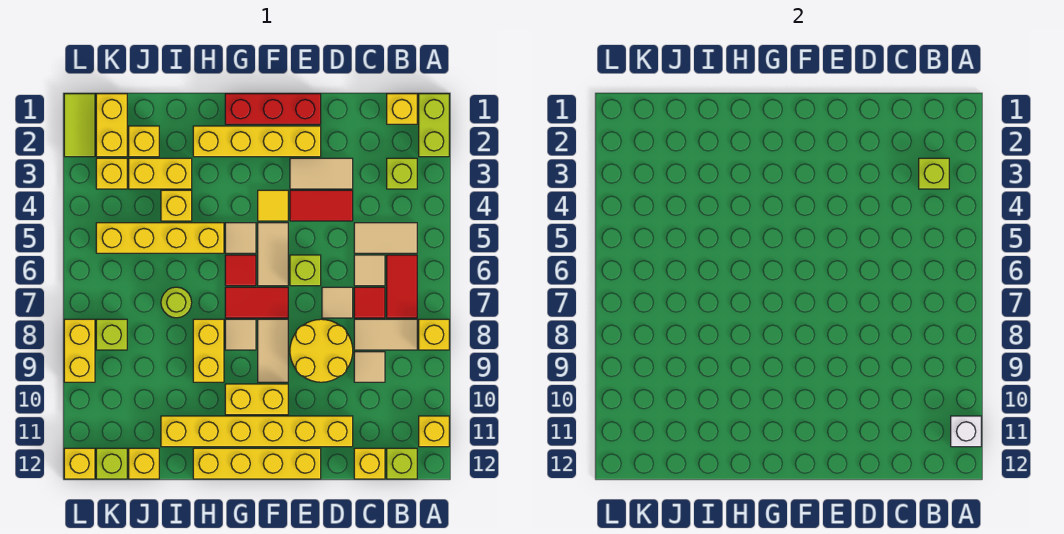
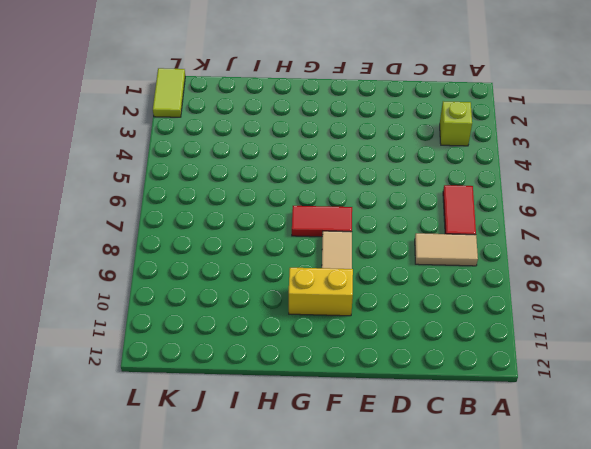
none -> lime 1x2 brick [419,94,449,157]
none -> yellow 1x1 brick [419,319,449,350]
none -> yellow 1x1 brick [419,416,449,447]
none -> yellow 1x1 brick [387,94,417,124]

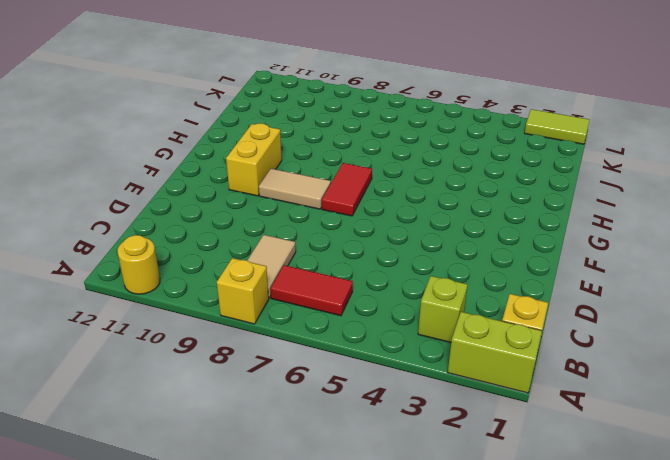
yellow 1x1 round brick [118,235,160,294] -> yellow 1x1 brick [419,416,449,447]
none -> tan 1x2 tile [354,223,417,253]
none -> lime 1x1 brick [387,448,417,479]
none -> tan 1x1 tile [354,255,385,286]
none -> red 1x1 tile [354,287,385,318]

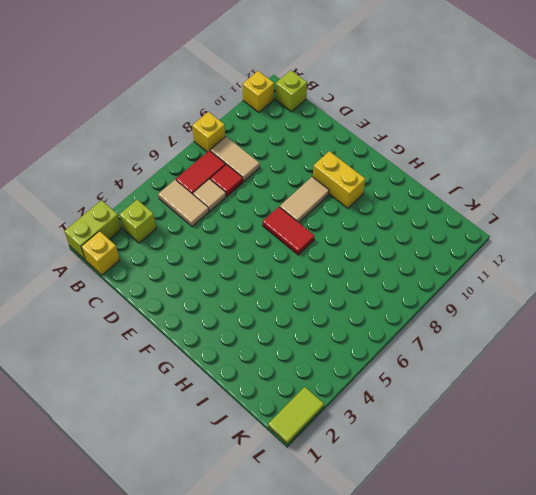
none -> tan 1x1 tile [354,352,385,382]
none -> yellow 1x1 brick [354,448,385,479]
none -> tan 1x2 tile [290,158,353,189]
none -> red 1x2 tile [290,190,353,221]

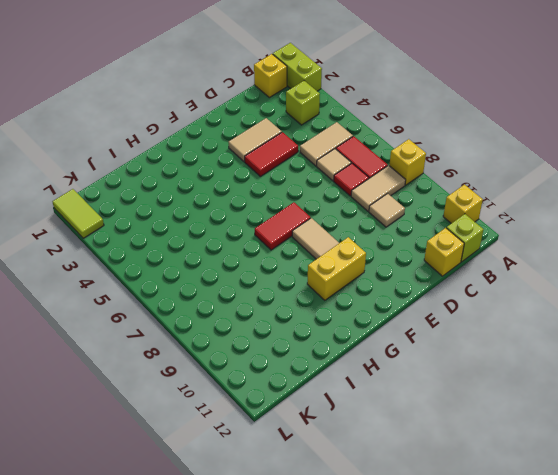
none -> tan 1x1 tile [322,287,353,318]
none -> yellow 2x2 round brick [290,319,353,382]
none -> yellow 1x6 brick [161,416,353,447]
none -> red 1x3 brick [225,94,321,124]

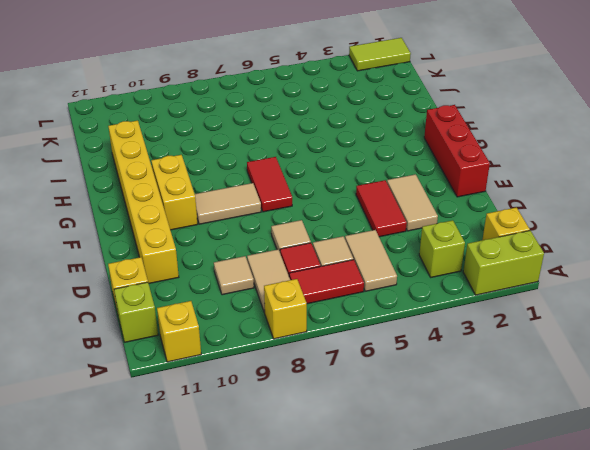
none -> yellow 2x2 round brick [290,319,353,382]
none -> yellow 1x4 brick [193,126,321,157]
none -> lime 1x1 brick [290,255,321,286]
none -> yellow 1x4 brick [193,448,321,479]

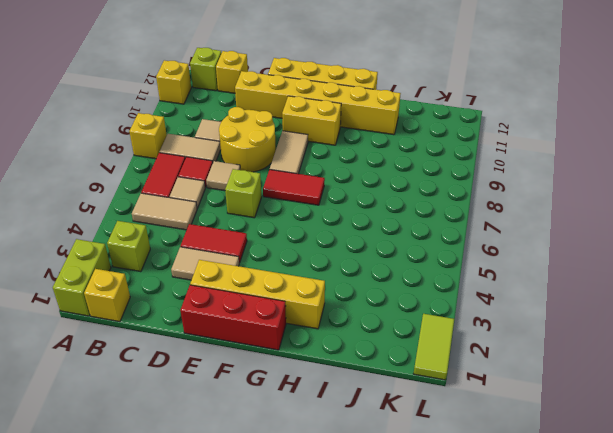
none -> yellow 1x1 tile [258,190,288,221]
none -> tan 1x2 tile [258,223,288,286]
none -> tan 1x1 tile [225,223,256,253]
none -> red 1x1 tile [225,255,256,286]

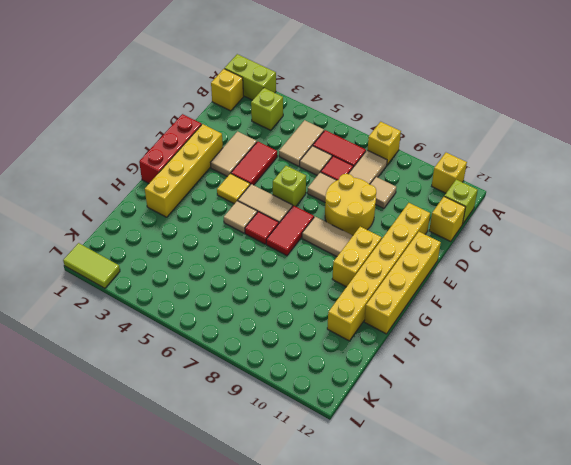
none -> tan 1x1 tile [225,319,256,350]
none -> yellow 1x4 brick [96,223,224,253]
none -> yellow 1x2 brick [193,319,224,382]
none -> yellow 1x2 brick [129,158,192,189]

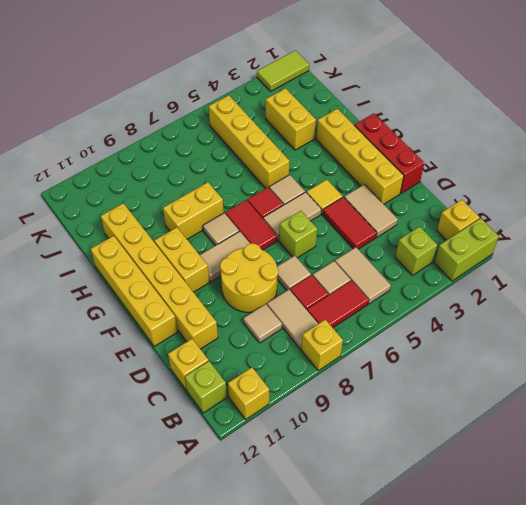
none -> yellow 1x1 brick [161,190,192,221]
none -> lime 1x1 round brick [161,287,192,318]
none -> yellow 1x1 brick [129,126,159,157]
none -> yellow 1x1 brick [129,448,159,479]

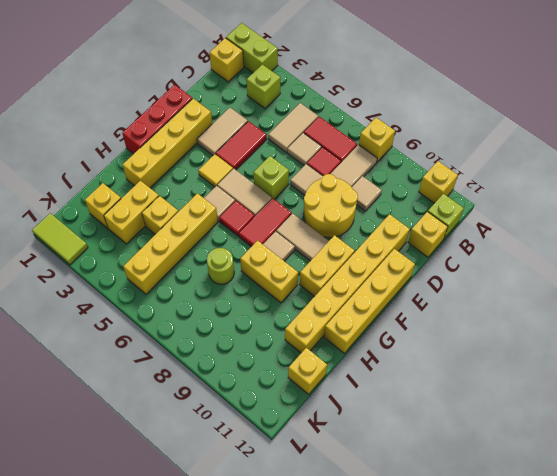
none -> yellow 1x2 brick [96,94,127,157]
none -> yellow 1x1 brick [96,158,127,189]
none -> lime 1x1 brick [96,319,127,350]
none -> lime 1x1 brick [96,448,127,479]

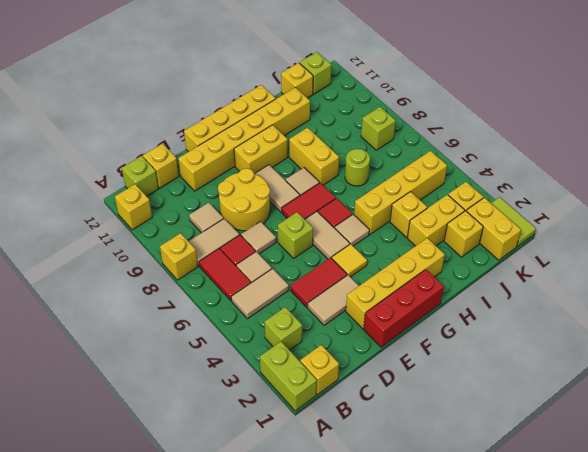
none -> yellow 1x2 brick [64,319,95,382]
none -> yellow 1x1 brick [64,448,95,479]
none -> white 1x1 brick [951,416,981,447]
none -> lime 1x1 brick [919,158,949,189]

